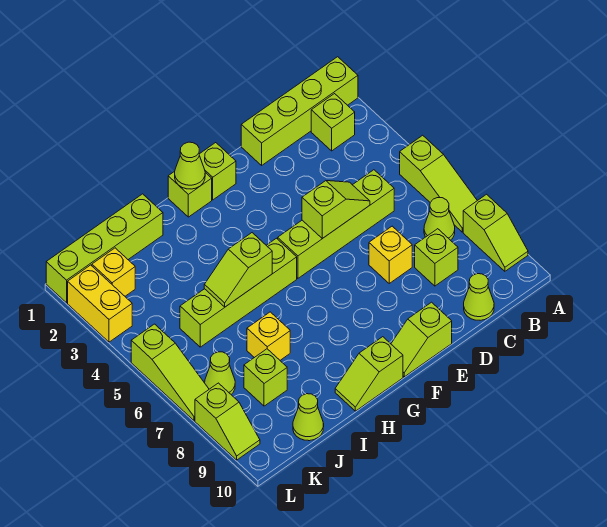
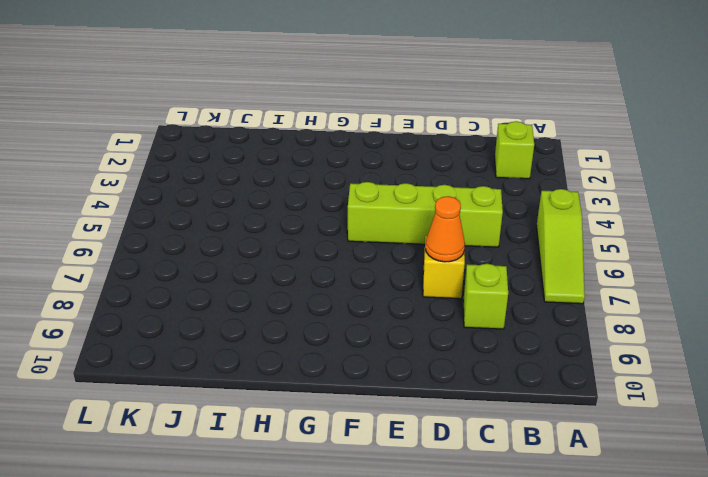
orange 1x1 cone [425,196,465,262] -> none
none -> lime 1x4 brick [241,57,358,165]
none -> lime 1x2 slope [463,194,528,271]
none -> lime 1x1 cone [424,198,455,240]

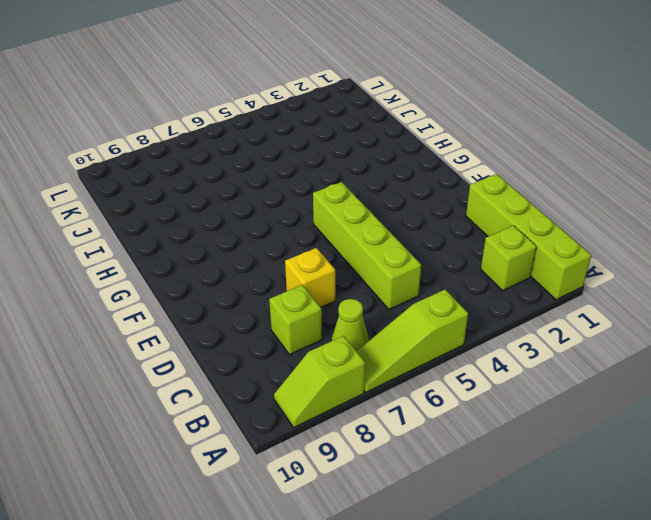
none -> lime 1x1 cone [464,274,494,320]
none -> lime 1x2 slope [391,302,452,377]
none -> lime 1x1 brick [199,143,236,200]

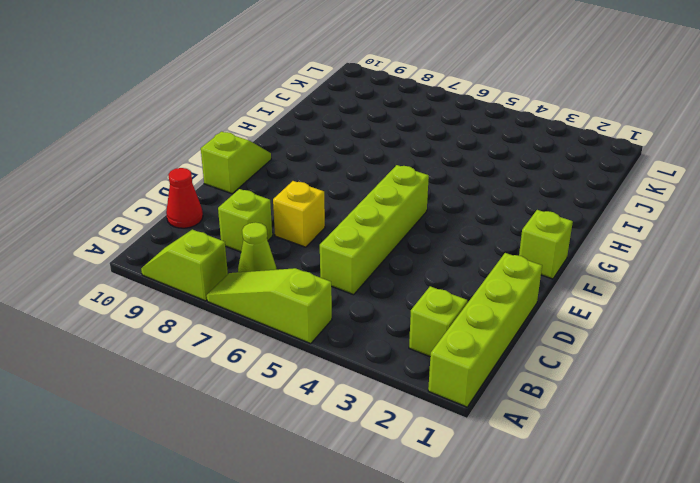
red 1x1 cone [166,168,203,228] -> lime 1x1 cone [464,274,494,320]
none -> lime 1x1 brick [168,171,212,217]
none -> lime 1x4 brick [180,238,297,347]
none -> lime 1x2 slope [335,337,403,411]

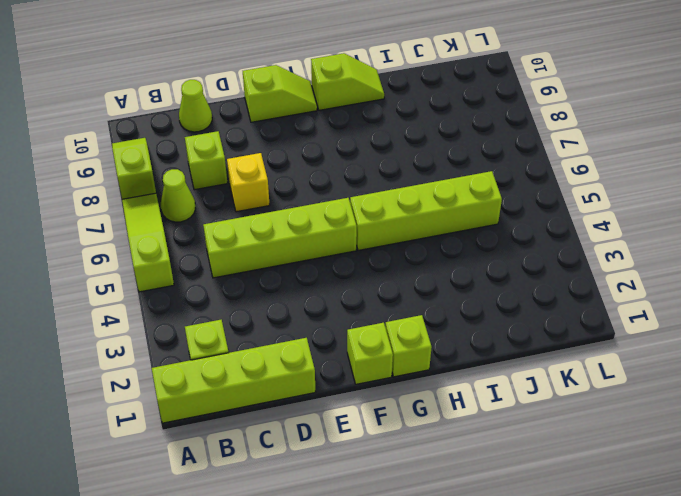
none -> lime 1x4 brick [46,194,163,303]
none -> yellow 1x1 brick [247,312,290,360]
none -> lime 1x1 brick [244,349,287,406]

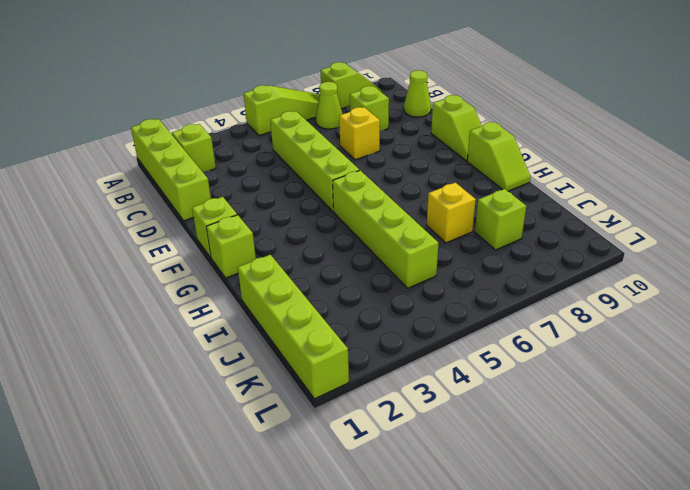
none -> lime 1x1 cone [293,394,324,441]
none -> yellow 1x1 brick [92,248,135,296]
none -> lime 1x1 cone [205,352,235,394]

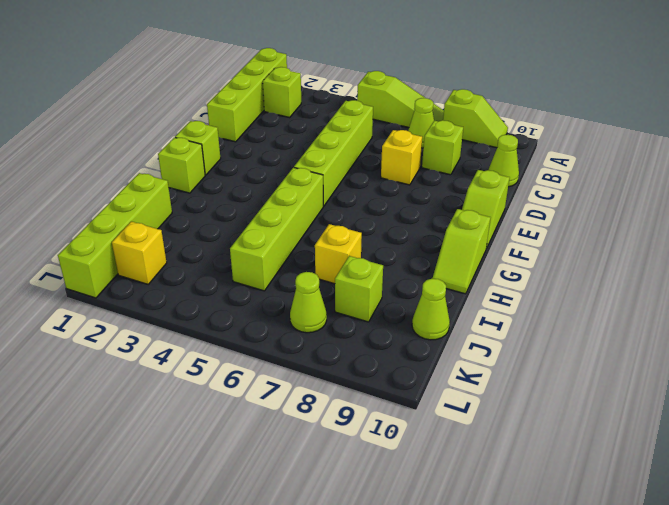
none -> yellow 1x2 brick [68,265,132,342]
none -> lime 1x3 slope [131,324,209,421]
none -> lime 1x2 slope [195,383,260,460]

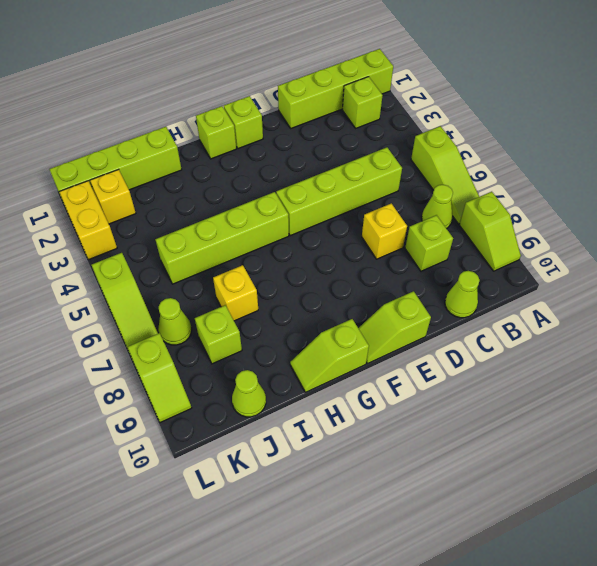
none -> lime 1x2 slope [302,181,370,239]
none -> lime 1x1 cone [175,142,205,189]
none -> lime 1x2 slope [204,233,272,307]

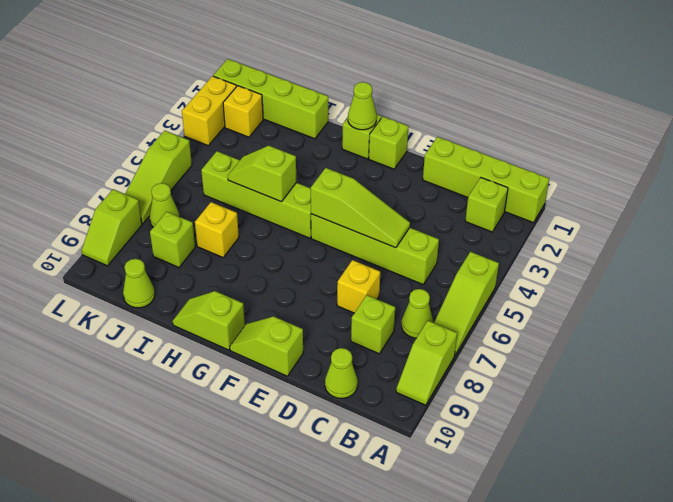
lime 1x3 slope [311,168,410,248] -> lime 1x2 slope [302,181,370,239]

